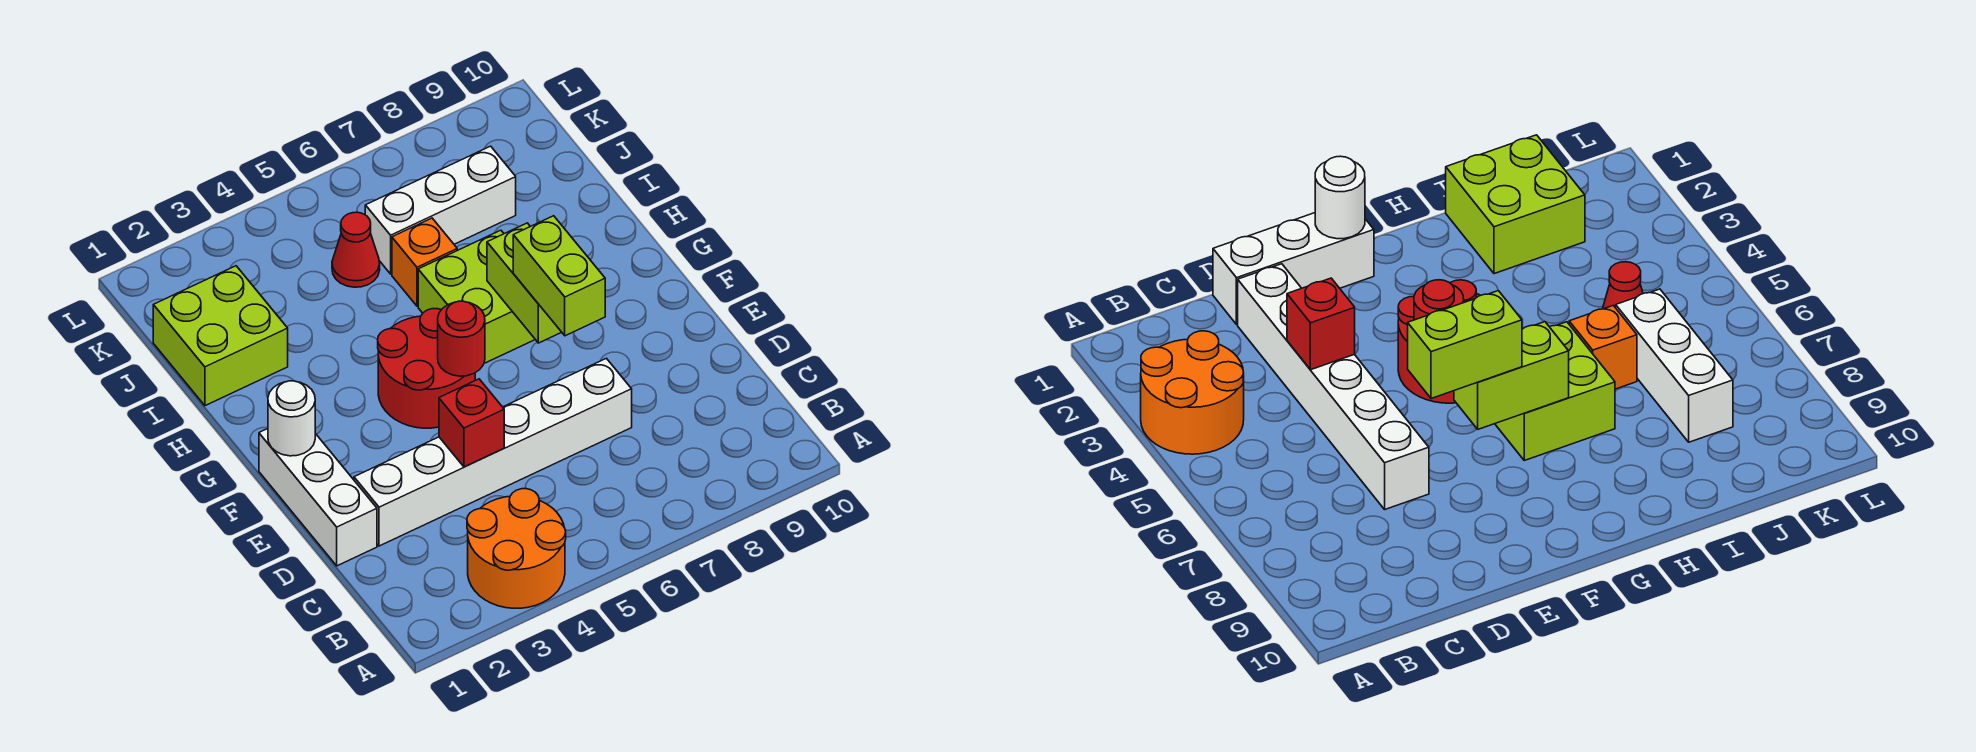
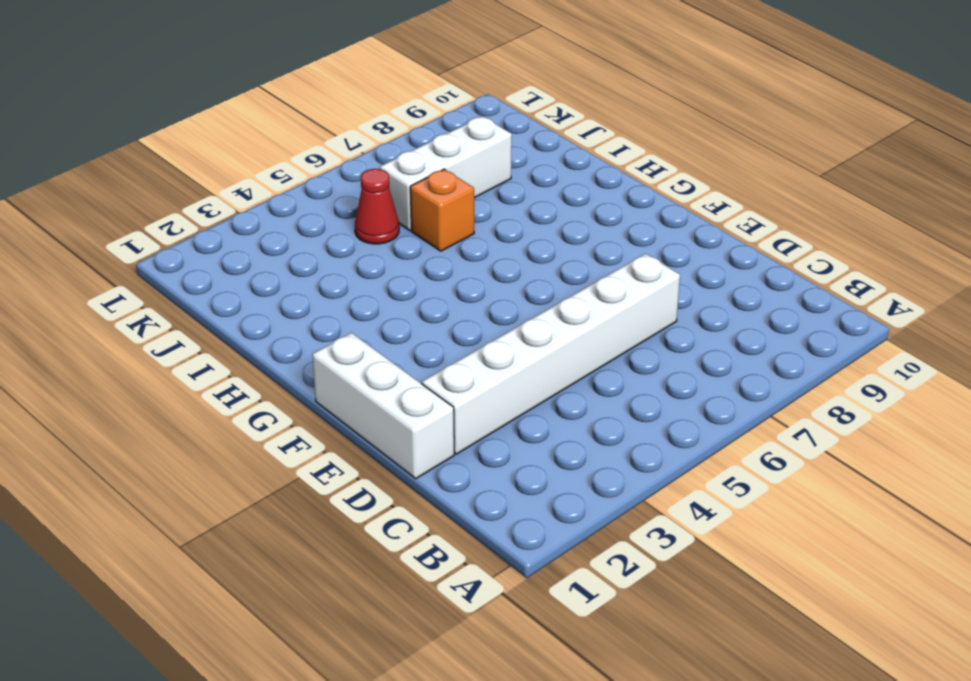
none -> orange 2x2 round brick [467,488,566,608]
none -> red 2x2 round brick [378,309,475,428]
none -> lime 2x2 brick [418,230,535,363]

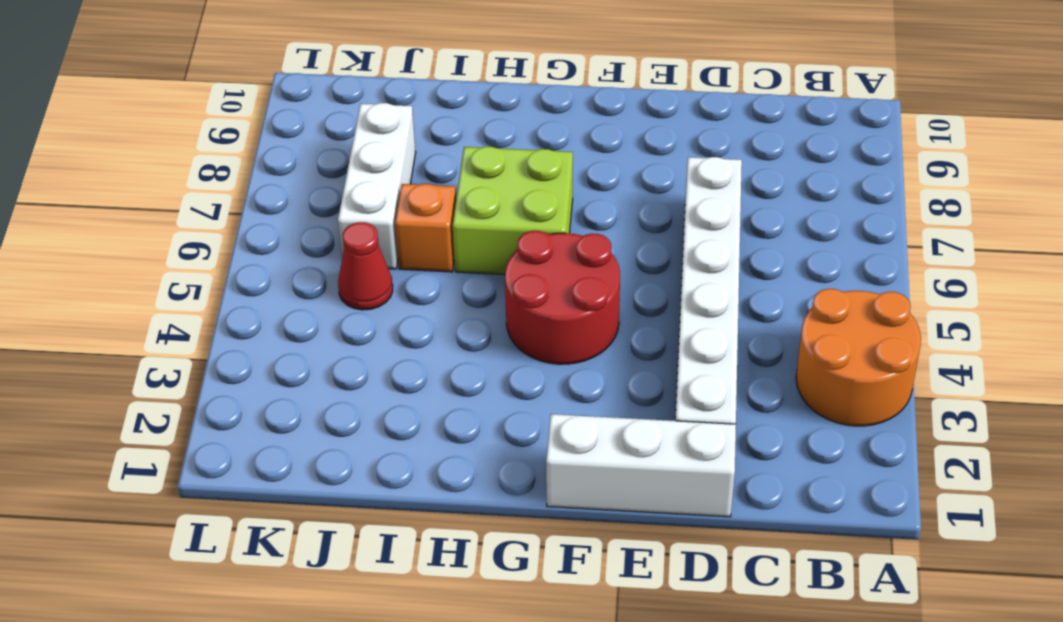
none -> lime 2x2 brick [153,266,288,406]
none -> red 1x1 brick [439,379,504,467]
none -> white 1x1 round brick [268,381,315,456]

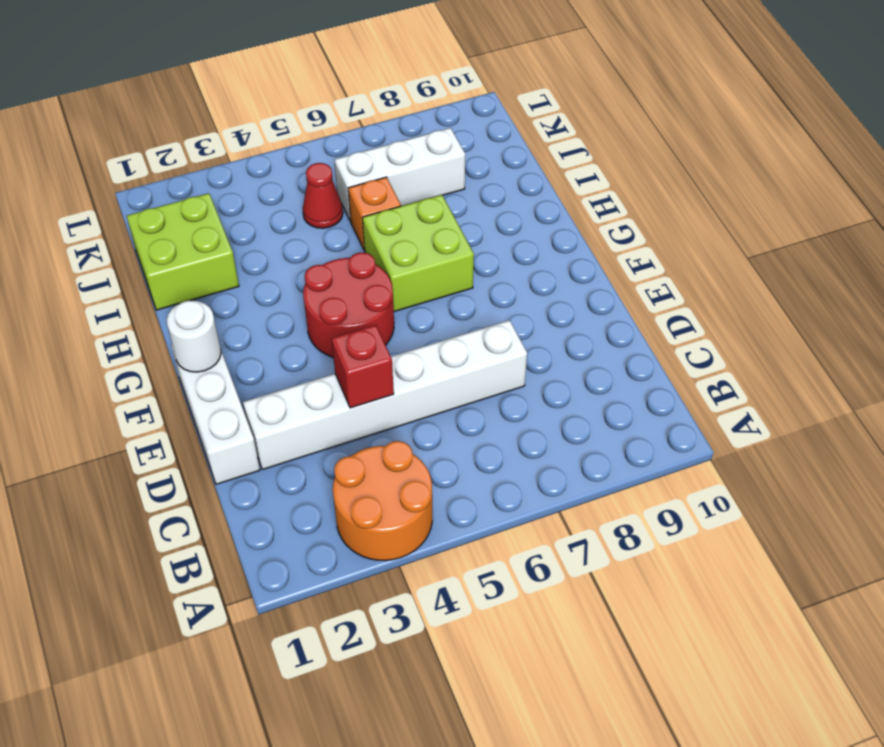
none -> red 1x1 round brick [438,301,485,376]
none -> lime 1x2 brick [487,223,561,343]
none -> lime 1x2 brick [513,216,605,336]

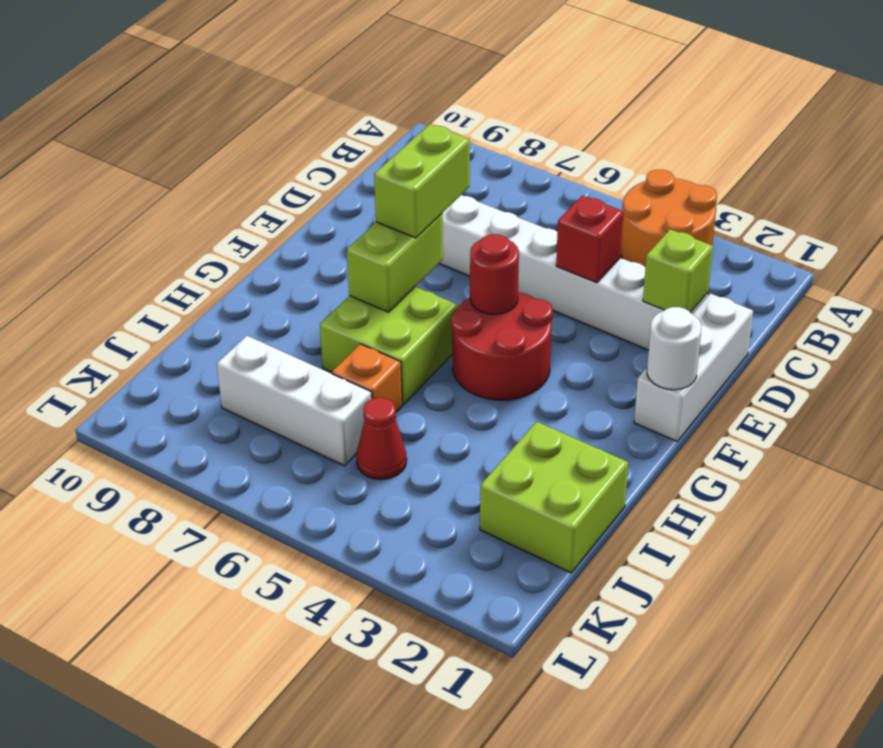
lime 1x1 brick [643,229,713,313] -> none

